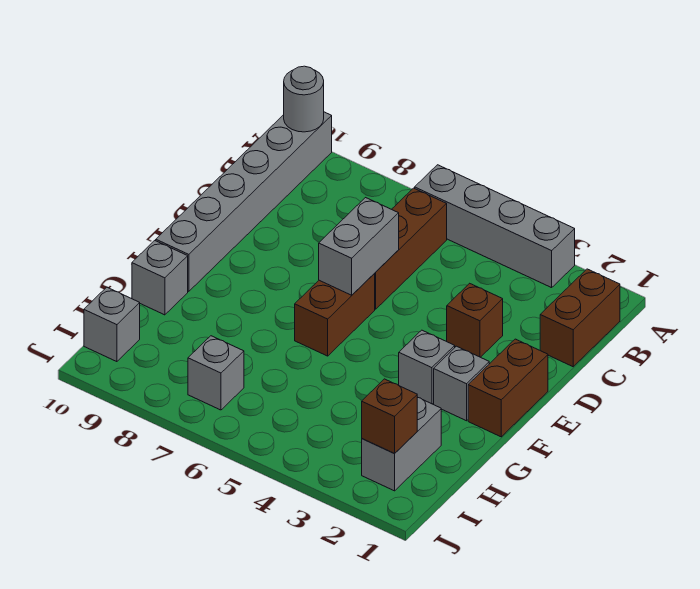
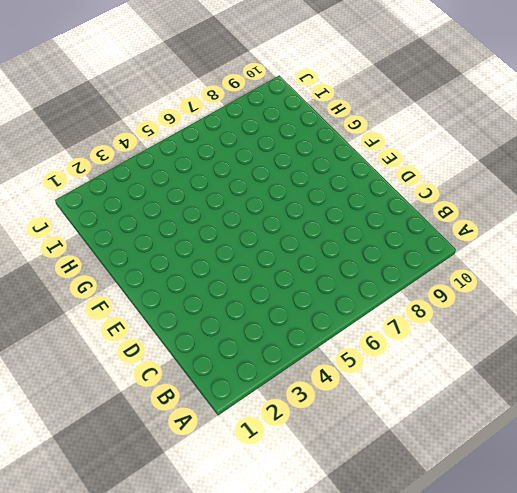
none -> grey 1x4 brick [415,165,575,288]
none -> grey 1x6 brick [156,112,332,291]
none -> brown 1x2 brick [540,269,620,367]

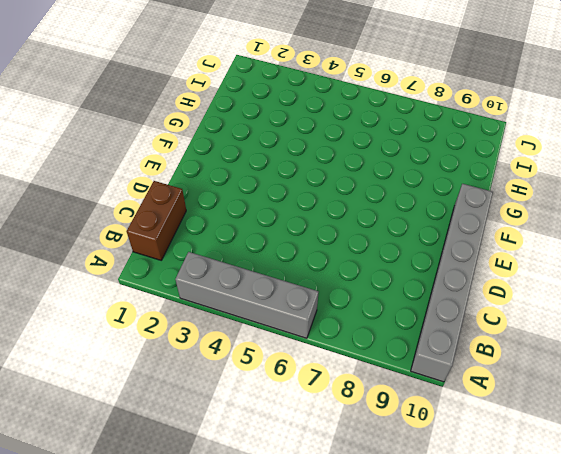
none -> brown 1x3 brick [374,188,447,309]
none -> brown 1x1 brick [447,283,503,357]
none -> brown 1x2 brick [468,339,548,437]

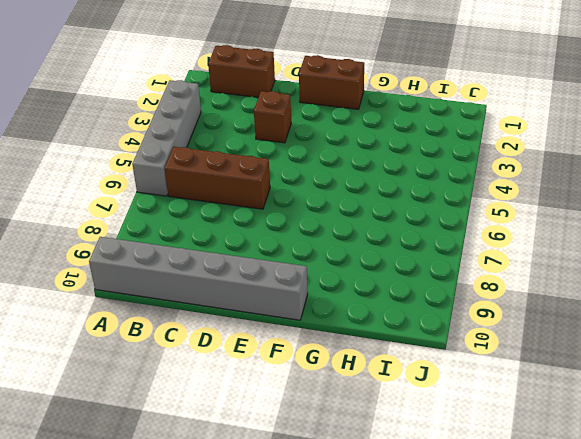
none -> brown 1x2 brick [295,274,375,356]
none -> grey 1x1 brick [434,346,489,421]
none -> grey 1x1 brick [399,330,455,404]

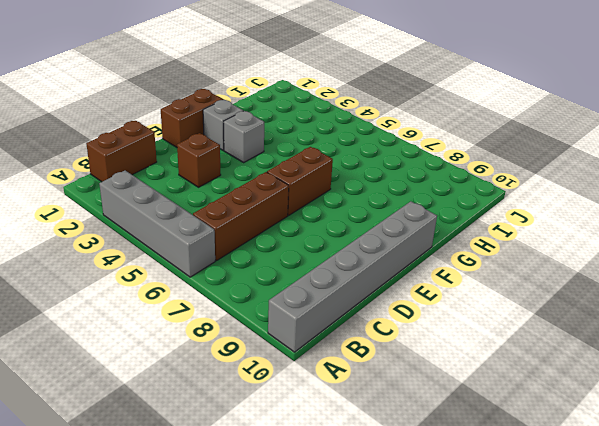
none -> grey 1x1 brick [132,241,188,315]
none -> grey 1x2 brick [362,397,441,491]
none -> grey 1x1 brick [188,336,244,410]

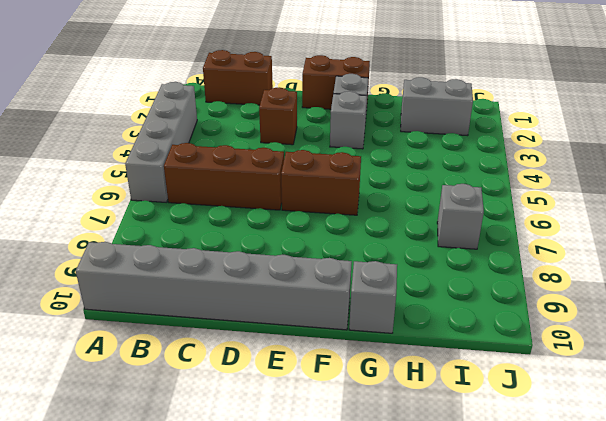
none -> grey 1x1 brick [84,287,140,362]
none -> grey 1x1 round brick [284,66,324,132]
none -> grey 1x2 brick [319,198,399,295]

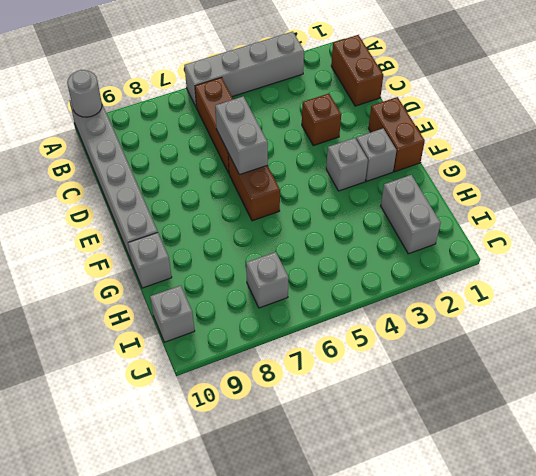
none -> brown 1x1 brick [362,379,417,454]

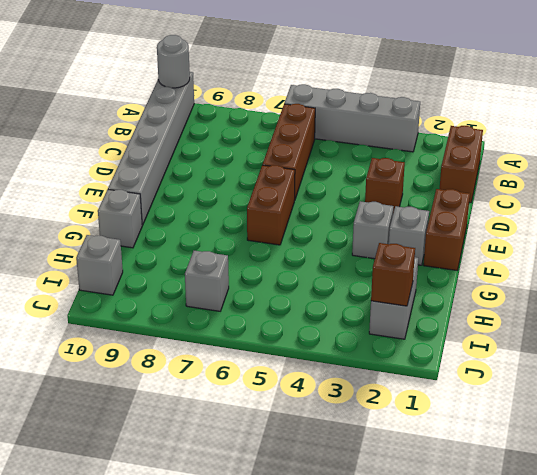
none -> grey 1x2 brick [319,198,399,295]

